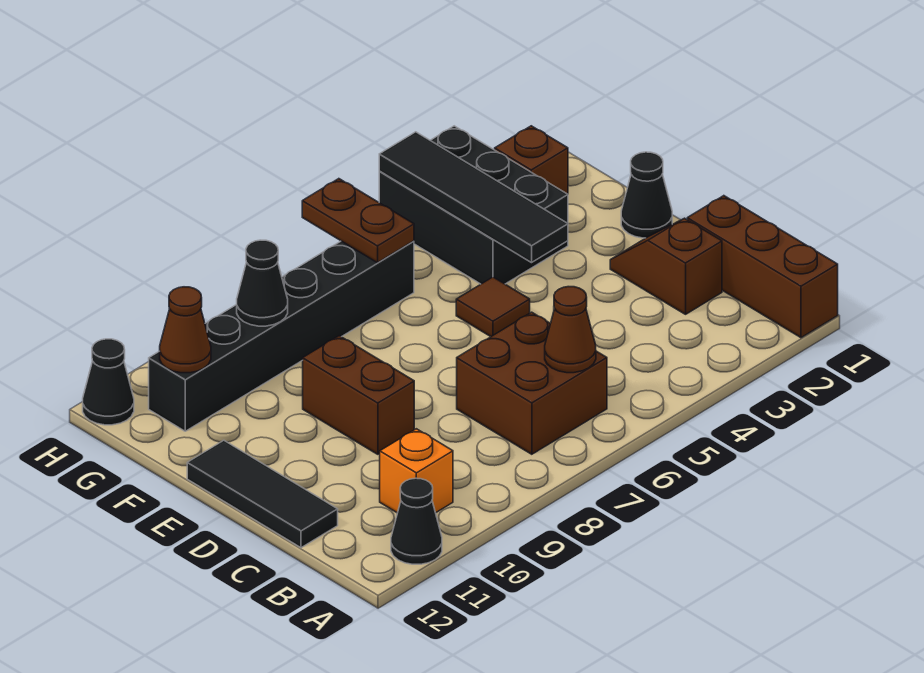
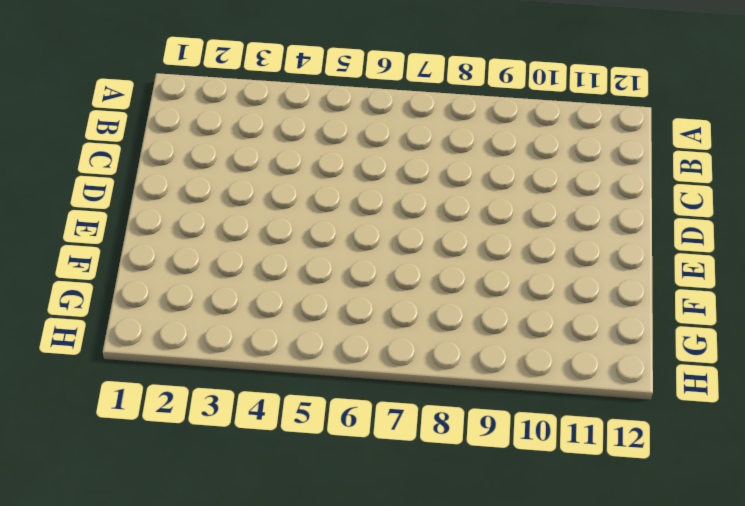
none -> brown 1x3 brick [687,196,838,338]
none -> black 1x1 cone [391,478,442,564]
none -> brown 2x2 brick [457,312,607,454]

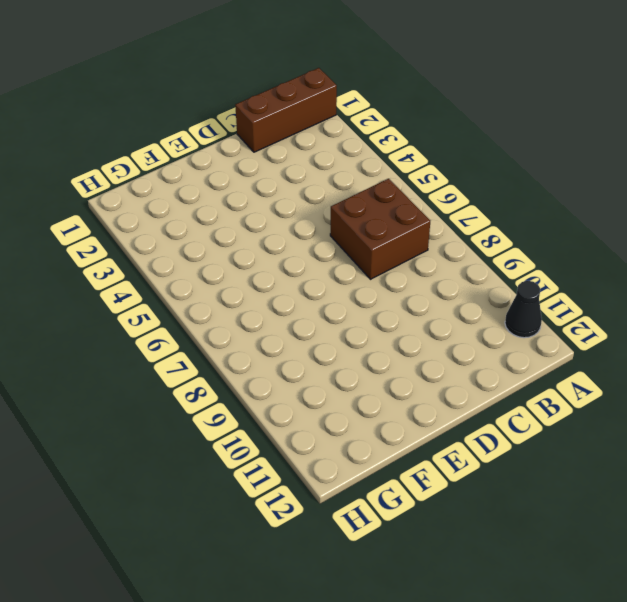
none -> orange 1x1 brick [380,429,453,513]
none -> brown 1x2 slope [610,218,722,314]
none -> black 1x3 tile [187,440,338,548]

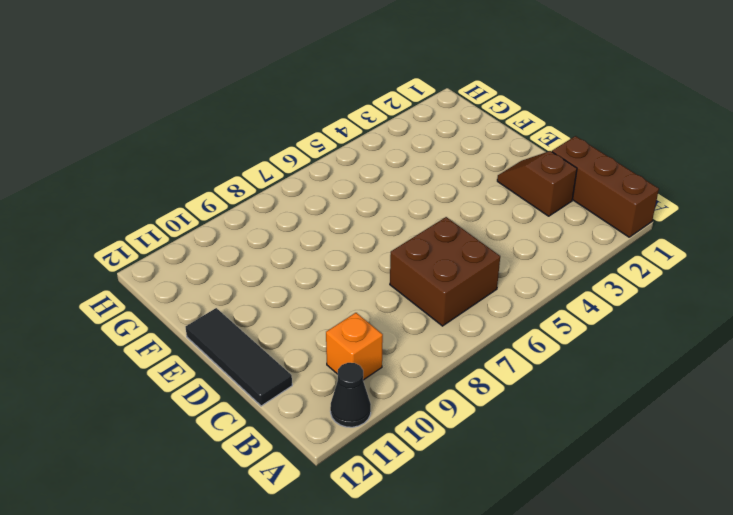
none -> brown 1x2 brick [303,336,414,454]
none -> black 1x1 cone [621,152,672,238]
none -> brown 1x1 tile [456,277,530,337]

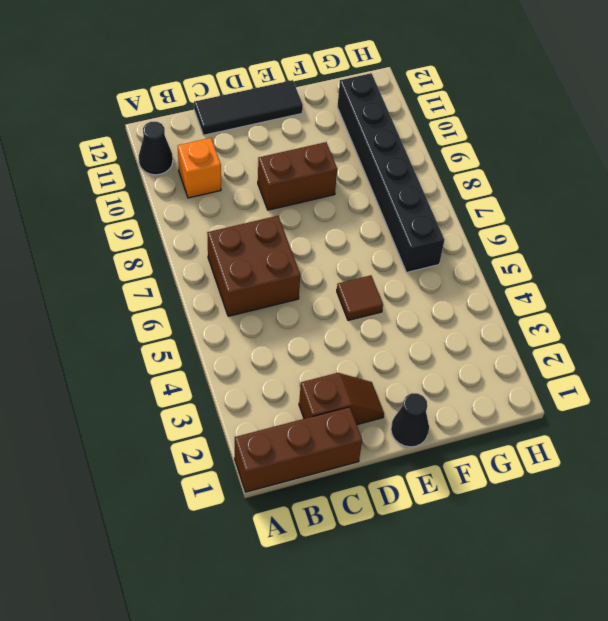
none -> black 2x3 brick [379,126,568,284]
none -> brown 1x1 brick [495,126,568,194]
none -> black 1x1 cone [83,339,134,425]

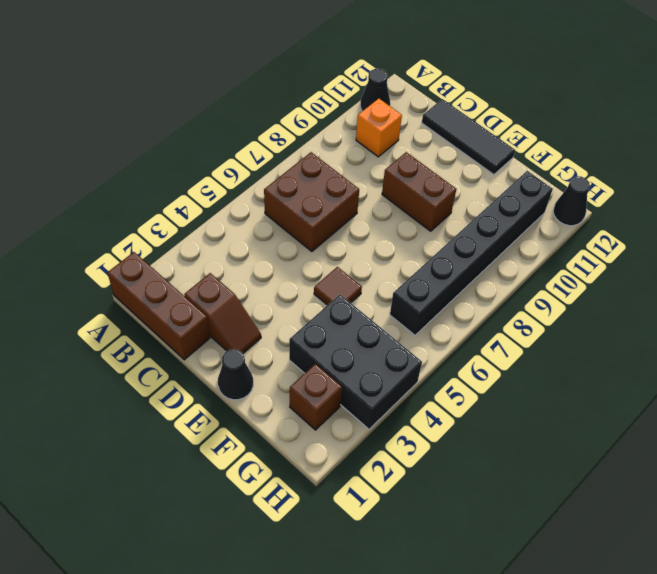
none -> brown 1x1 cone [545,287,596,373]
none -> black 1x4 tile [379,132,568,263]
none -> brown 1x2 plate [302,179,414,263]

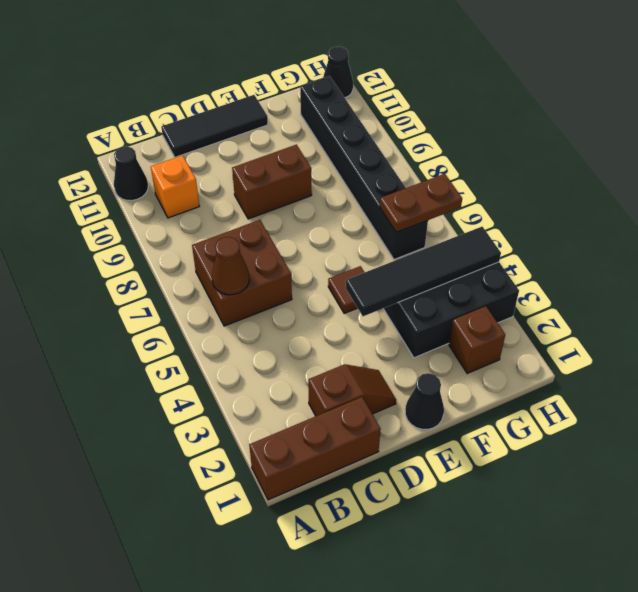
none -> black 1x1 cone [237,240,288,326]
none -> brown 1x1 cone [160,287,211,373]

